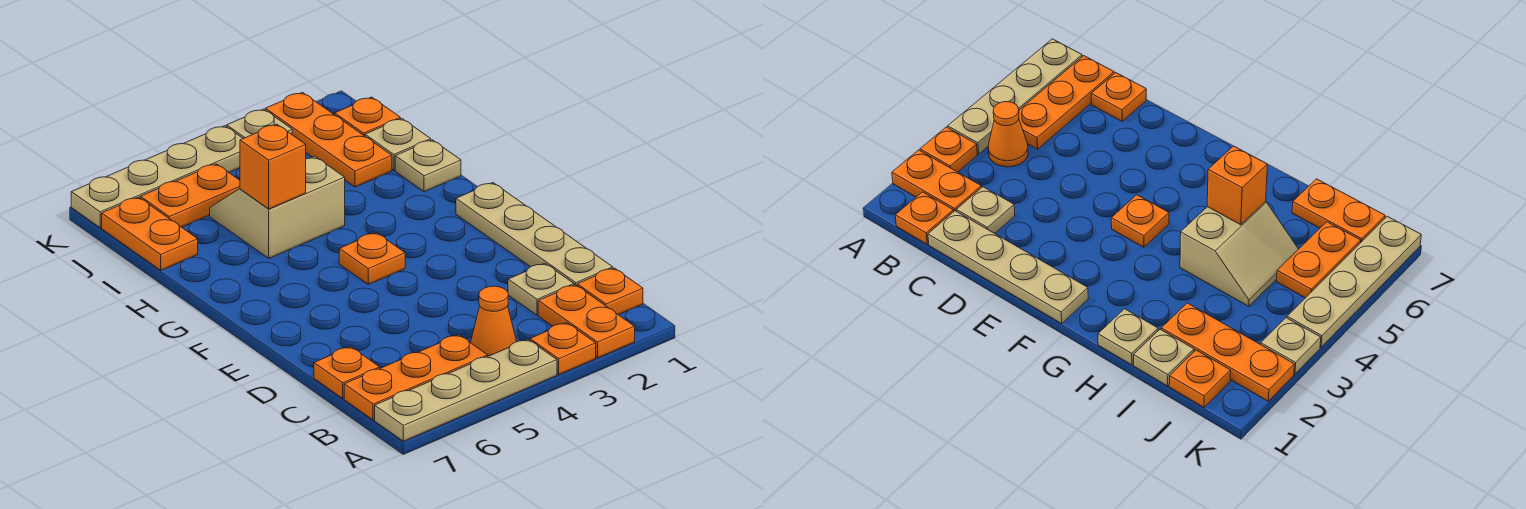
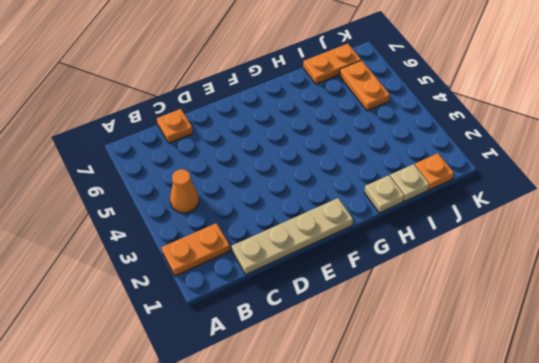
none -> orange 1x1 plate [530,323,596,374]
none -> tan 1x4 plate [375,340,557,441]
none -> orange 1x1 plate [577,268,643,315]

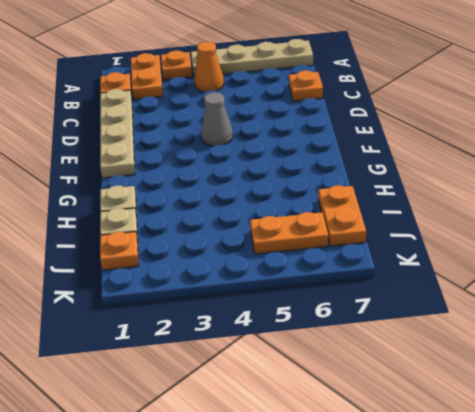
grey 1x1 cone [201,92,233,146] -> none
none -> orange 1x3 plate [344,335,488,420]
none -> tan 1x1 plate [508,263,574,315]
none -> orange 1x1 plate [339,233,405,284]

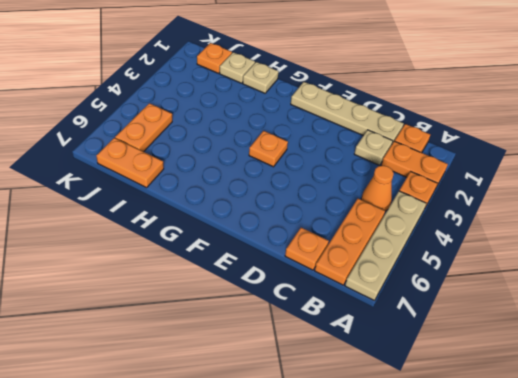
none -> tan 2x2 slope [210,157,345,258]
none -> orange 1x3 plate [265,92,392,187]
none -> tan 1x1 plate [227,109,292,138]

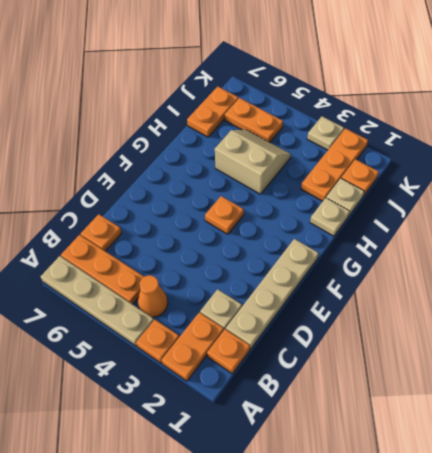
none -> tan 1x4 plate [71,126,243,228]
none -> orange 1x1 brick [240,124,306,209]

